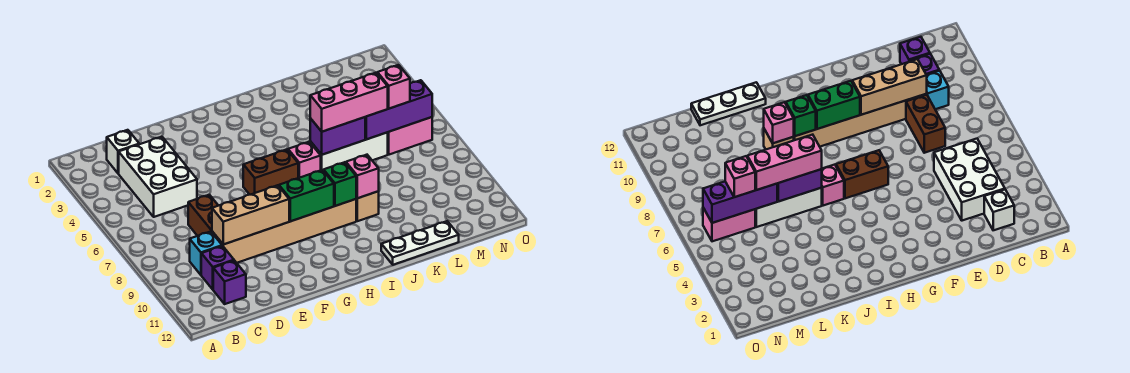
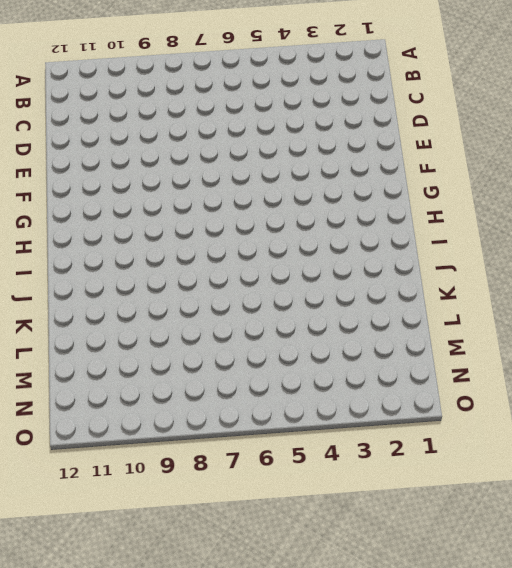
none -> white 1x1 brick [107,130,139,174]
none -> white 2x3 brick [119,137,197,217]
none -> cyan 1x1 brick [190,231,222,275]

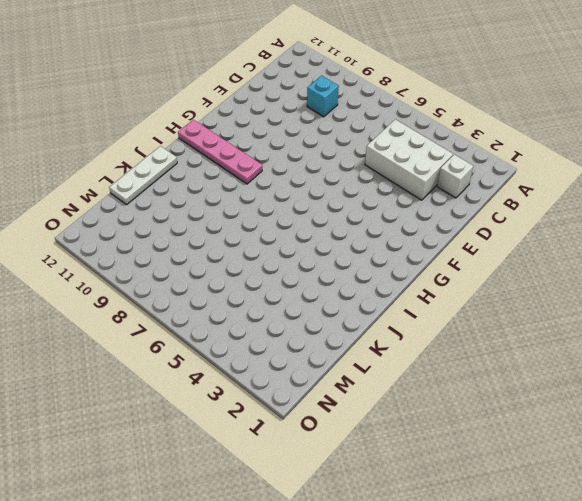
pink 1x4 plate [178,120,262,184] -> tan 1x6 brick [212,199,356,263]
none -> purple 1x1 brick [201,246,234,289]
none -> purple 1x1 brick [213,261,246,304]
none -> brown 1x2 brick [188,195,218,236]

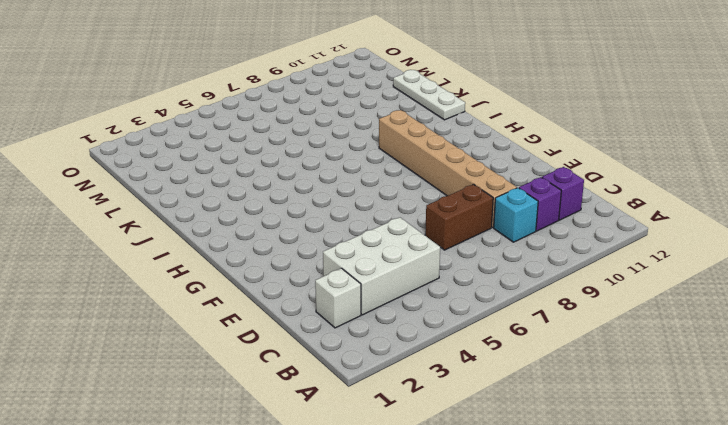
none -> brown 1x2 brick [243,150,298,195]
none -> pink 1x1 brick [288,142,321,178]
none -> white 1x3 brick [310,132,388,171]

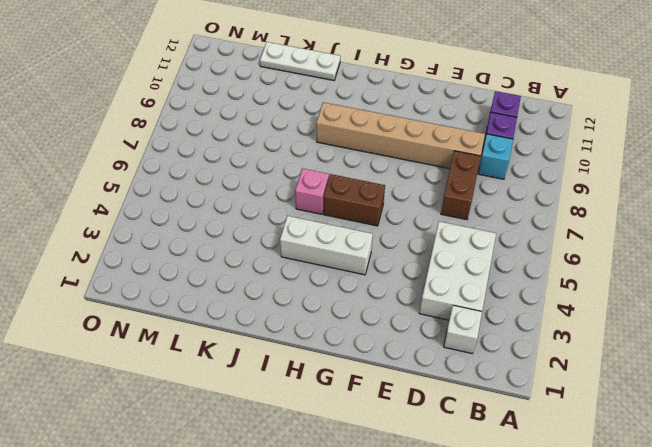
white 1x3 brick [280,216,373,275] -> white 1x3 brick moved to [310,132,388,171]
none -> tan 1x1 brick [356,191,379,221]
none -> pink 1x2 brick [388,117,432,155]
none -> tan 1x3 brick [212,185,289,244]

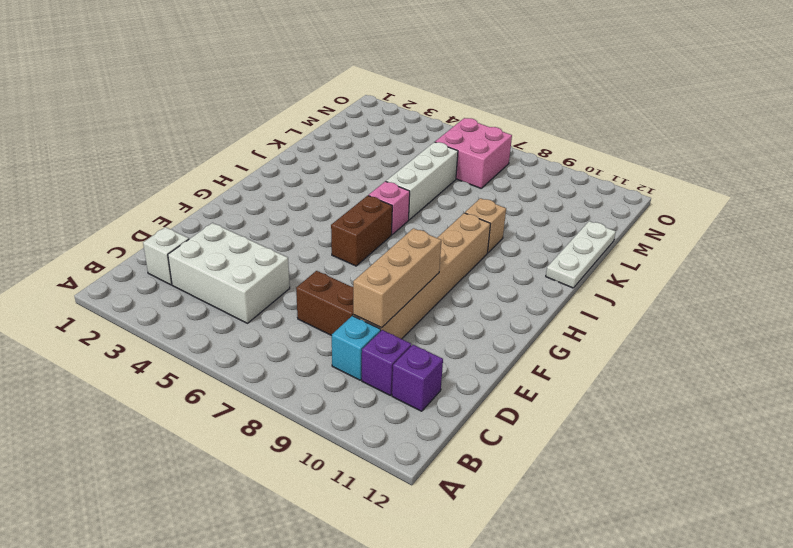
pink 2x2 brick [435,118,512,188] -> pink 1x2 brick [388,117,432,155]
none -> green 1x2 brick [279,170,334,221]
none -> green 1x1 brick [324,162,356,206]
none -> purple 1x2 brick [310,117,365,155]

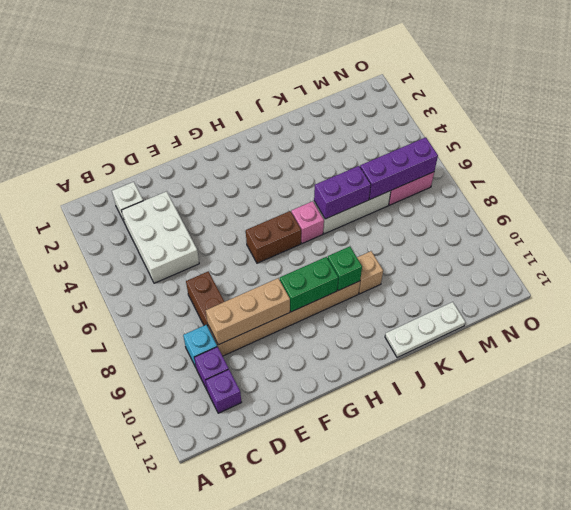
none -> pink 1x1 brick [346,155,379,198]
none -> pink 1x3 brick [310,73,388,132]
none -> pink 1x1 brick [377,65,410,109]

